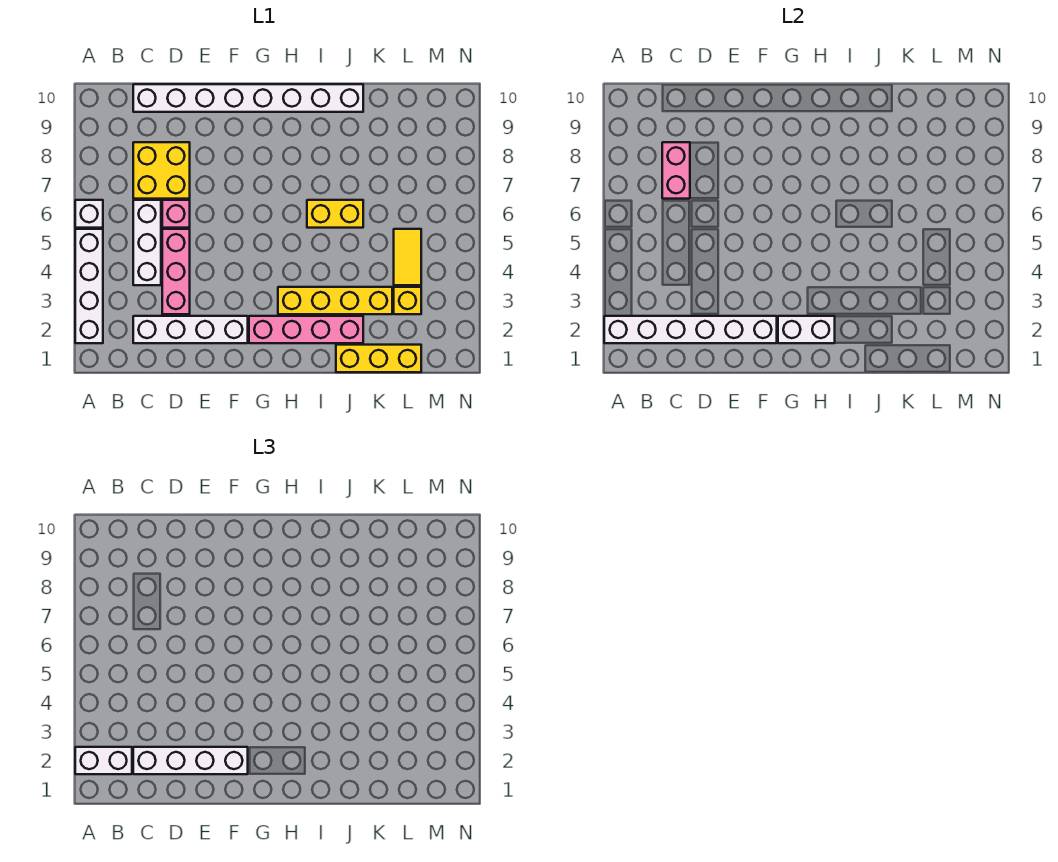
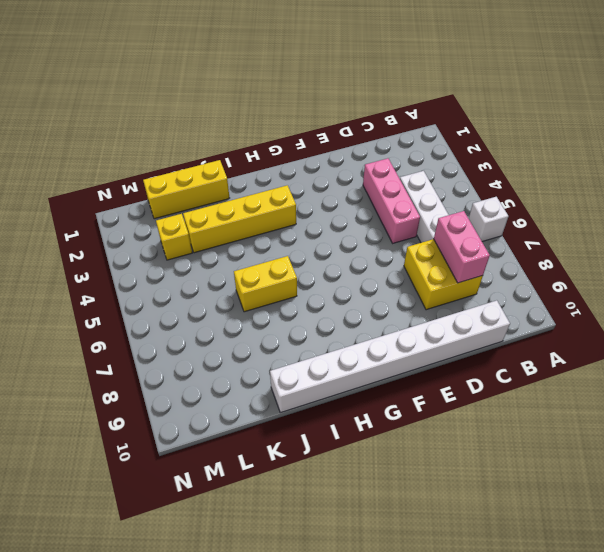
none -> white 1x4 brick [75,229,103,343]
none -> white 1x4 brick [133,316,248,343]
none -> pink 1x1 brick [162,200,190,228]

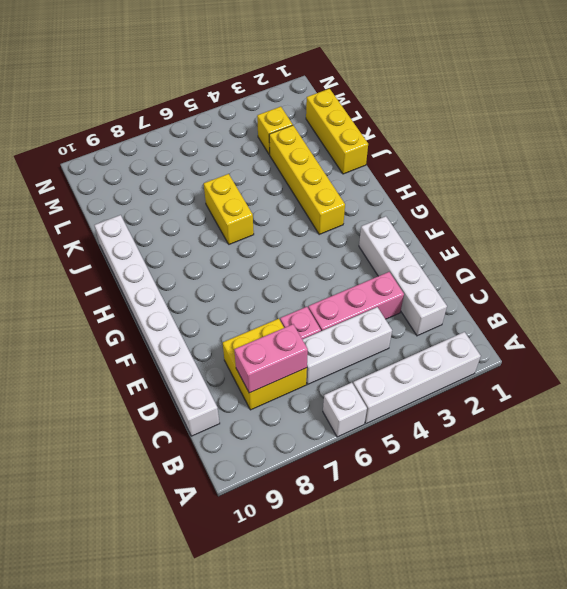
none -> pink 1x4 brick [249,316,363,343]
none -> yellow 1x2 tile [394,229,421,285]
none -> white 1x6 brick [604,316,777,343]

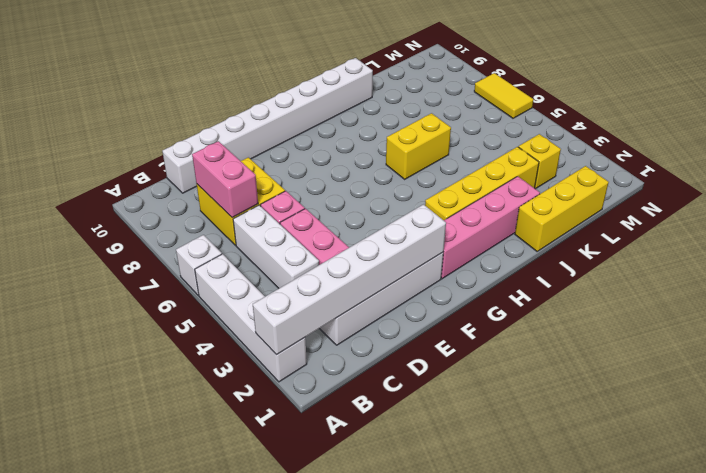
yellow 1x2 tile [474,73,533,118] -> yellow 1x2 tile moved to [394,229,421,285]
none -> white 1x2 brick [778,316,835,343]
none -> white 1x2 brick [75,747,132,774]
none -> white 1x4 brick [133,747,248,774]

